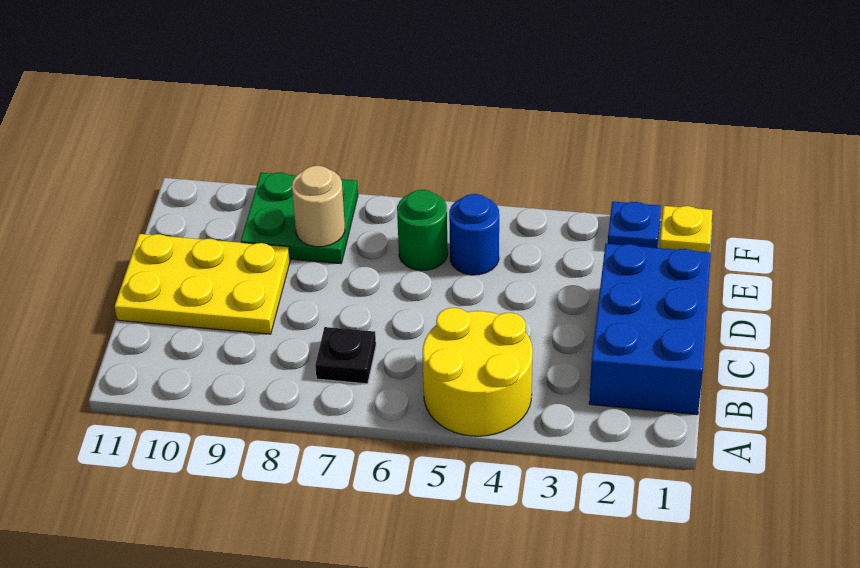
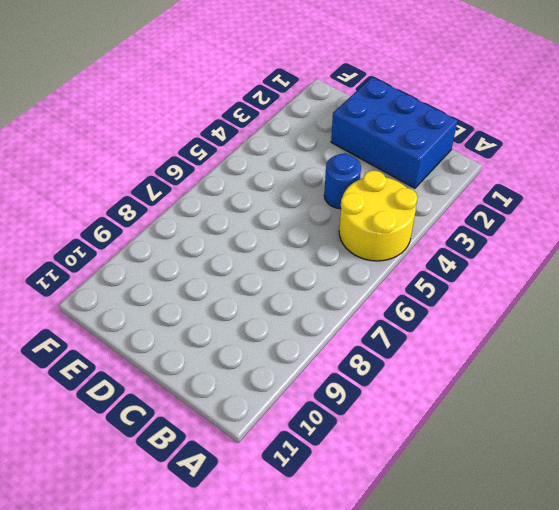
blue 1x1 round brick [324,154,361,209] -> blue 1x1 round brick moved to [449,194,499,275]
none -> black 1x1 plate [315,327,376,384]
none -> yellow 2x3 plate [114,234,290,334]

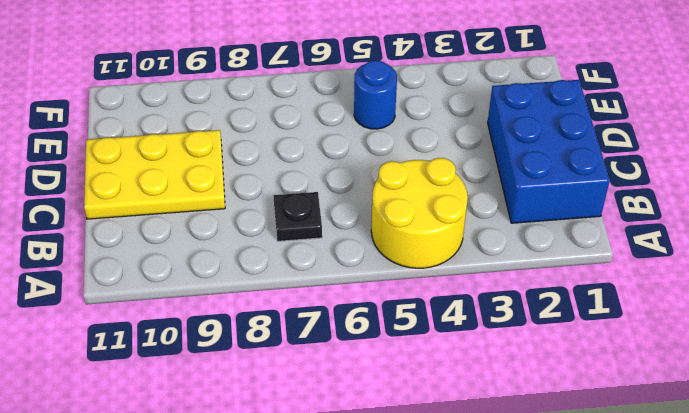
none -> green 1x1 round brick [397,190,448,270]
none -> green 2x2 plate [241,173,358,264]

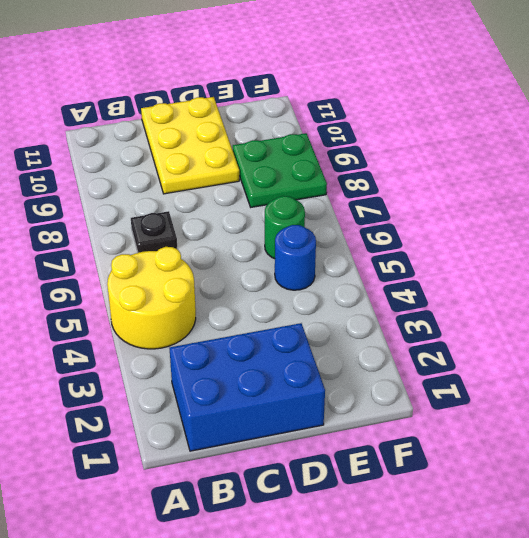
none -> yellow 1x1 plate [660,206,712,252]
none -> blue 1x1 plate [608,202,661,248]

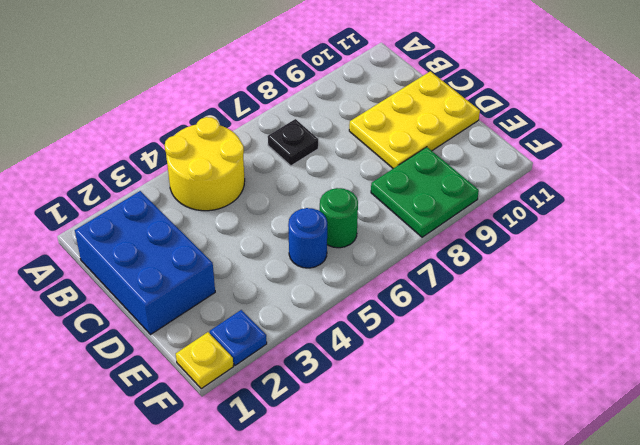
none -> tan 1x1 round brick [292,166,345,247]

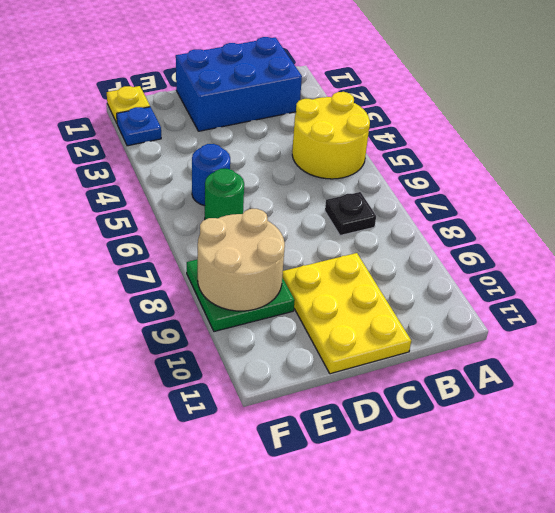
tan 2x2 round brick [198,209,285,311] -> tan 1x1 round brick [292,166,345,247]

